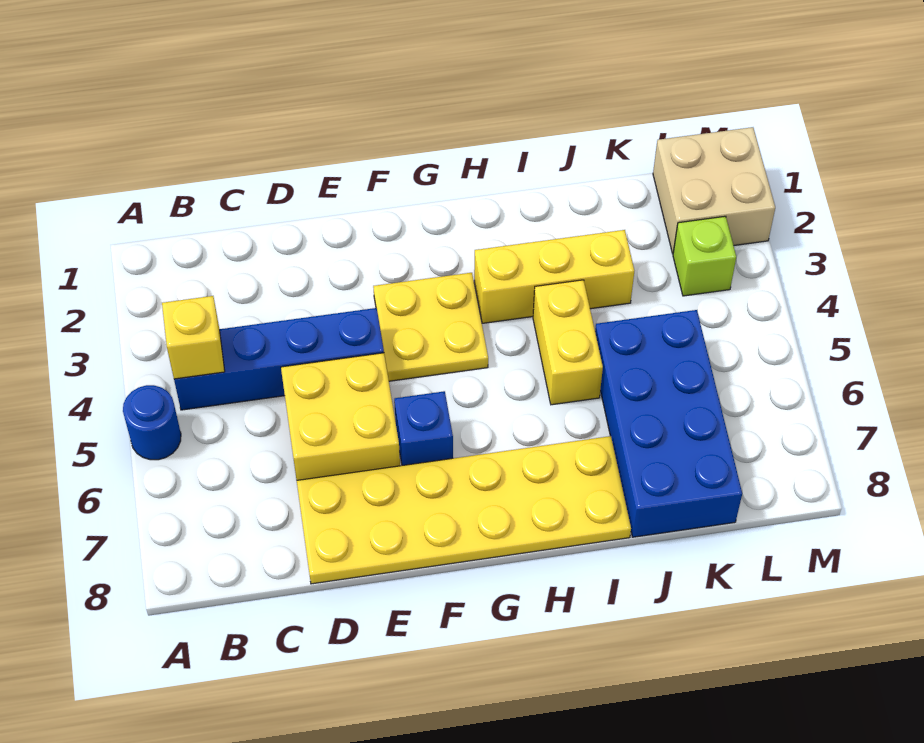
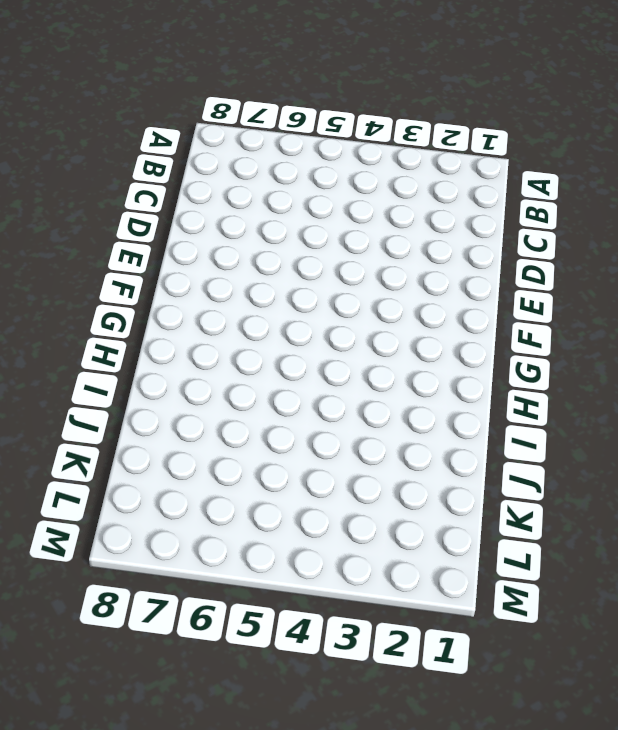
none -> blue 1x1 round brick [123,385,181,460]
none -> blue 1x4 brick [174,308,384,410]
none -> yellow 2x2 brick [281,353,400,480]

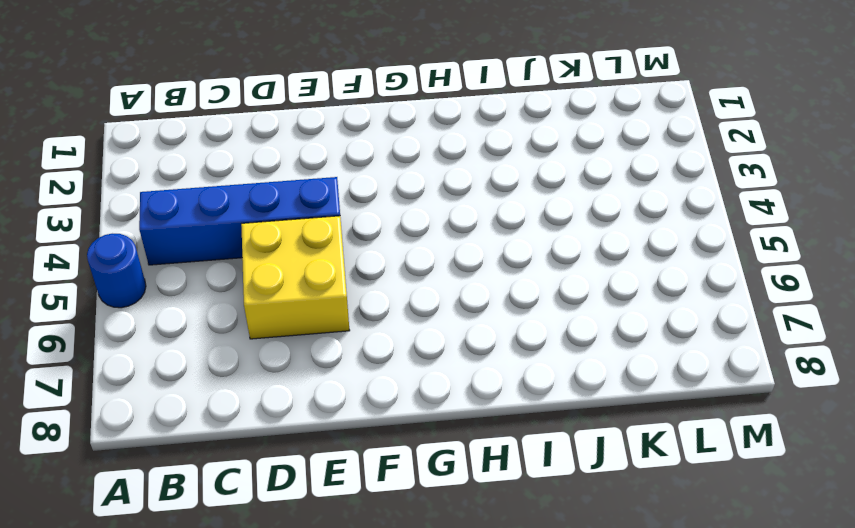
none -> yellow 2x6 plate [297,436,631,584]
none -> yellow 2x2 plate [373,273,488,381]
none -> blue 1x1 brick [394,391,453,466]

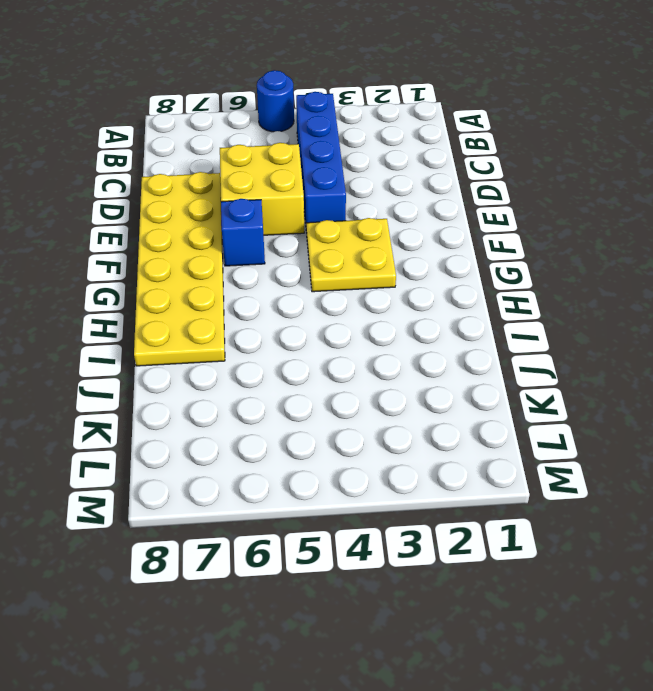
none -> yellow 1x3 brick [474,230,634,323]
none -> yellow 1x2 brick [533,280,603,405]
none -> blue 2x4 brick [595,310,742,537]

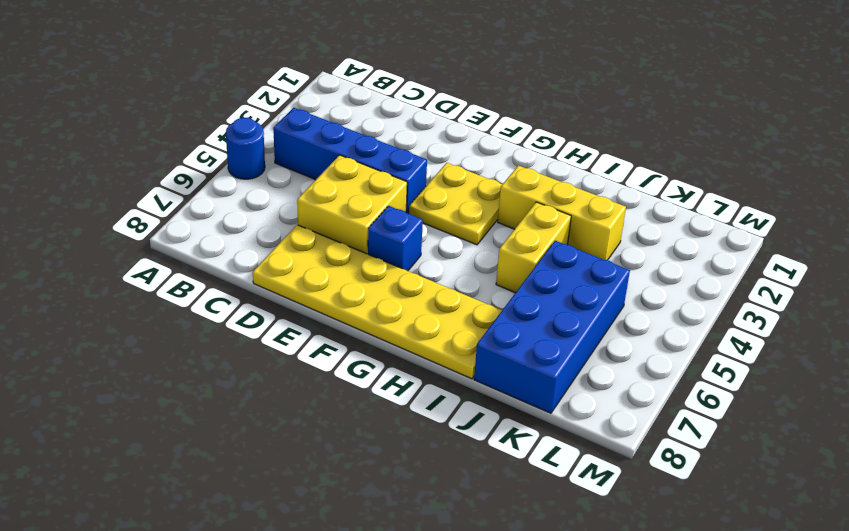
none -> tan 2x2 brick [653,127,775,253]
none -> lime 1x1 brick [673,216,736,296]
none -> yellow 1x1 brick [162,296,225,379]

